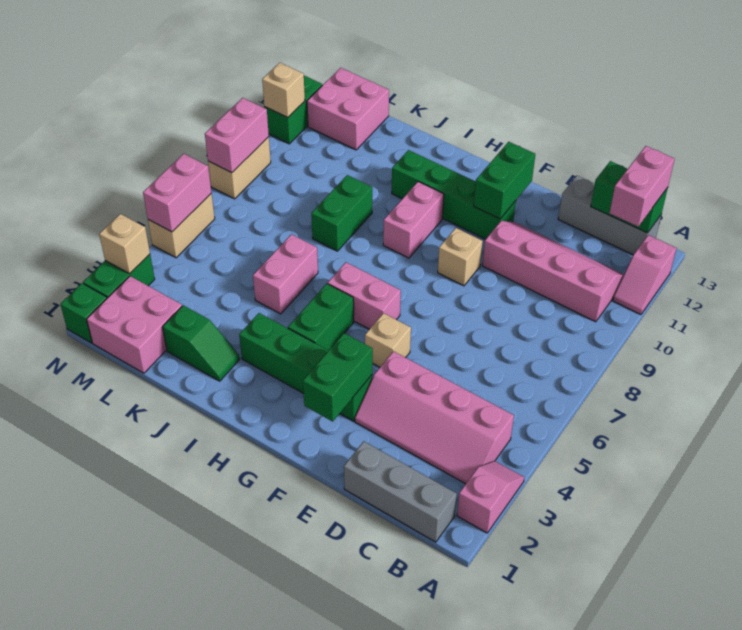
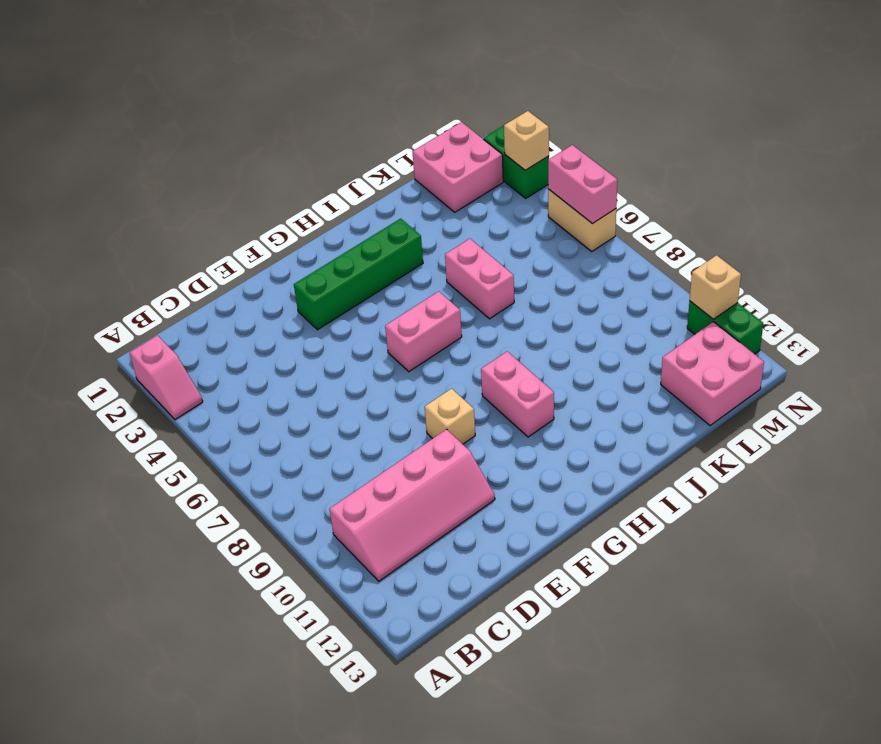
none -> pink 1x2 slope [613,235,676,315]
none -> grey 1x3 brick [344,441,457,542]
none -> pink 2x4 slope [355,351,514,484]
none -> grey 1x3 brick [558,176,661,255]

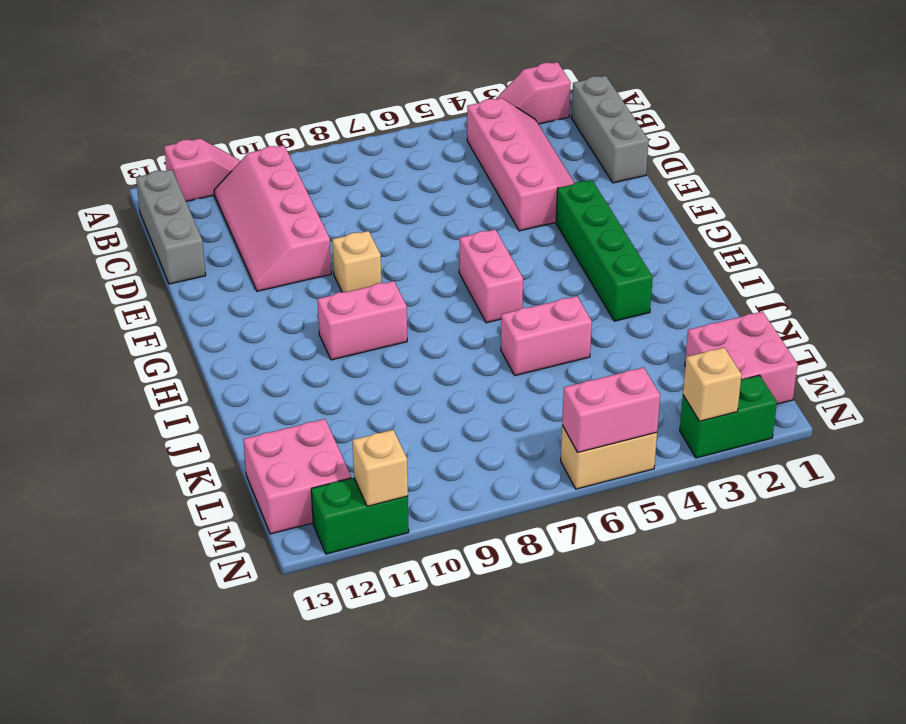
none -> tan 1x1 brick [365,313,411,367]
none -> green 1x4 brick [392,150,516,239]
none -> green 1x2 brick [288,284,354,350]
none -> green 1x2 slope [163,305,240,381]

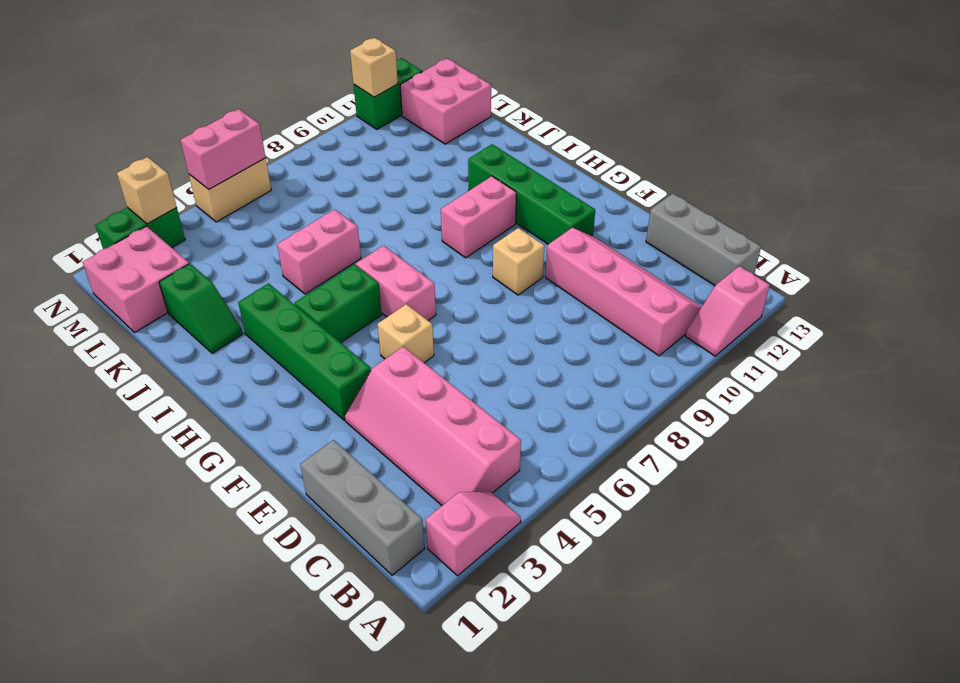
none -> green 1x2 brick [311,175,372,251]
none -> green 1x1 brick [60,283,107,343]
none -> tan 1x2 brick [208,137,271,199]
none -> green 1x2 brick [591,161,668,233]

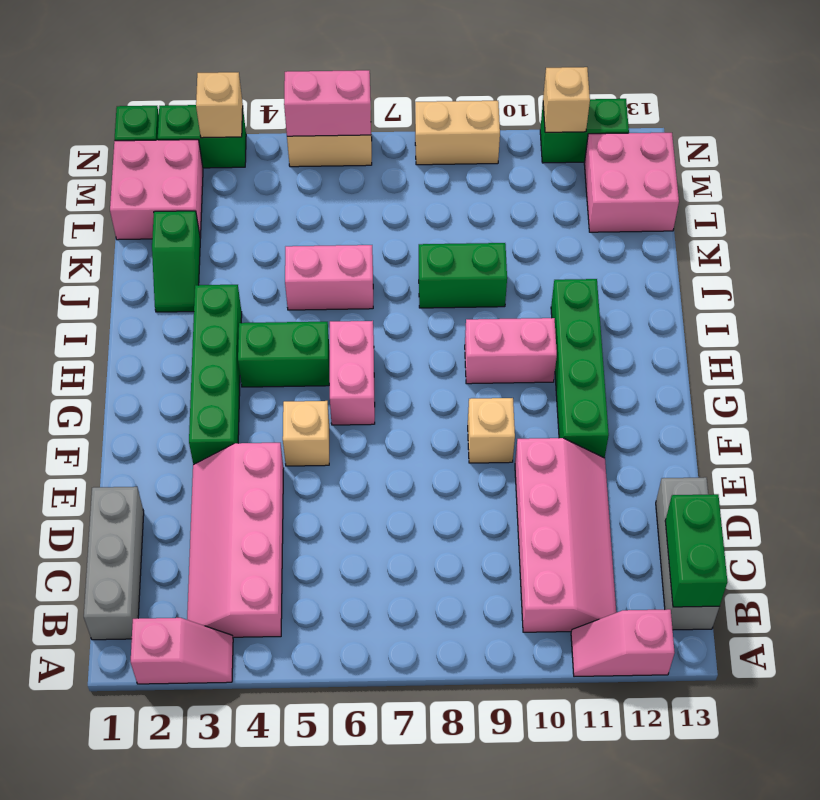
none -> green 1x2 brick [303,333,373,421]
none -> green 1x2 brick [474,142,535,219]
none -> pink 1x2 brick [205,98,269,173]
none -> pink 1x2 brick [610,146,675,226]

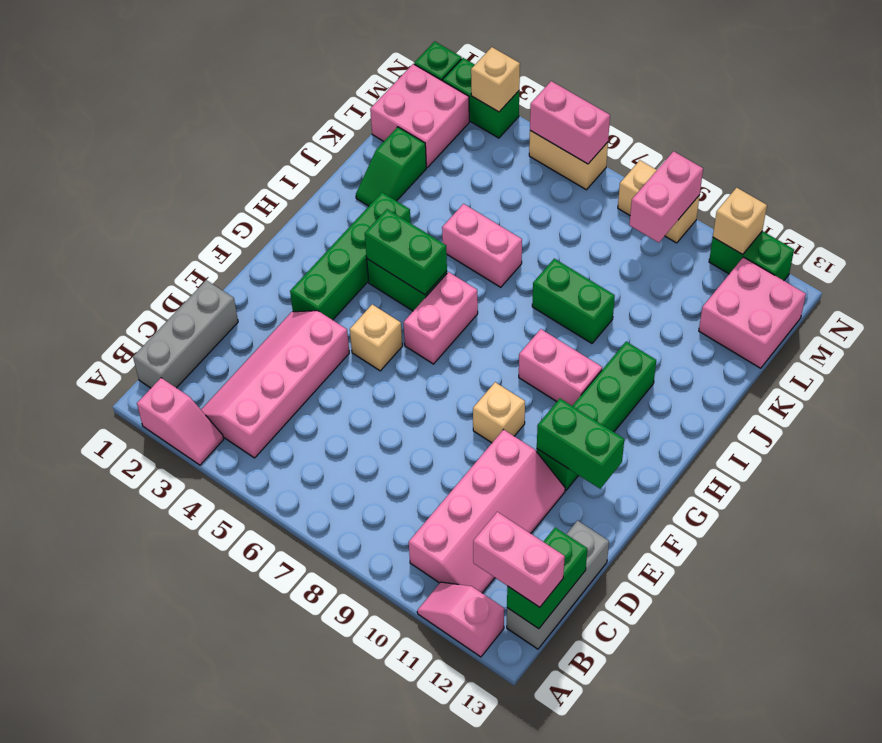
green 1x2 brick [365,209,447,295] -> green 1x2 brick moved to [303,333,373,421]
pink 1x2 brick [629,151,703,243] -> pink 1x2 brick turned to [205,98,269,173]

